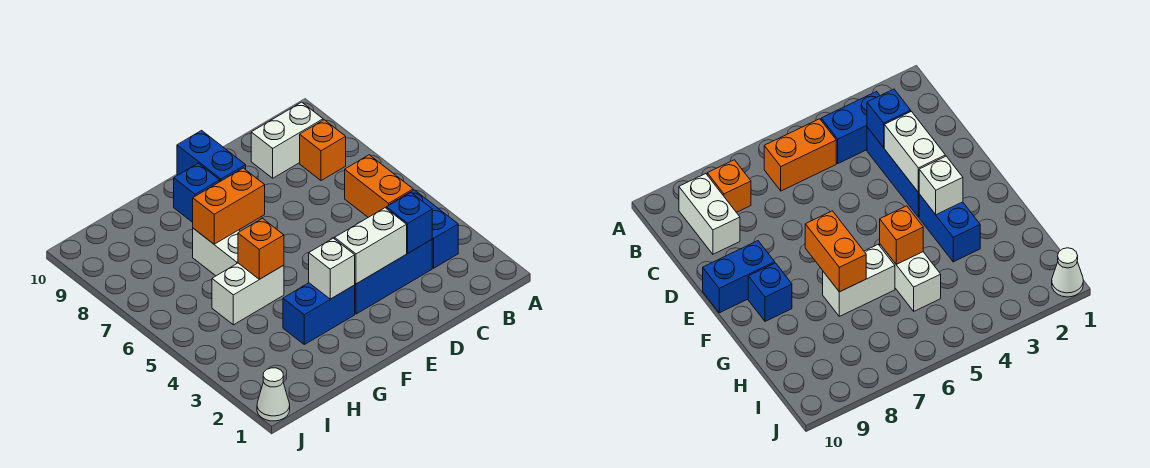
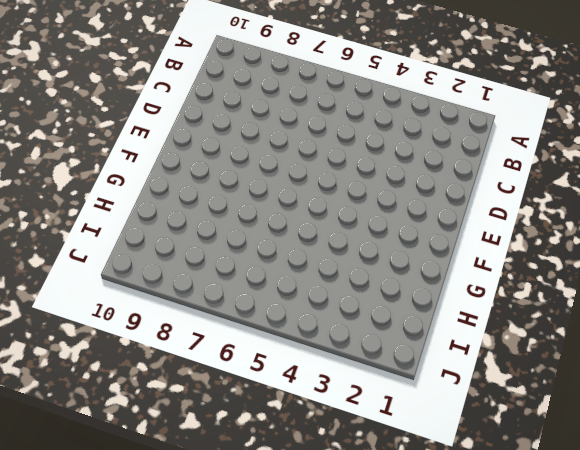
none -> blue 1x2 brick [391,190,458,268]
none -> orange 1x2 brick [345,155,413,217]
none -> orange 1x1 brick [300,120,346,181]

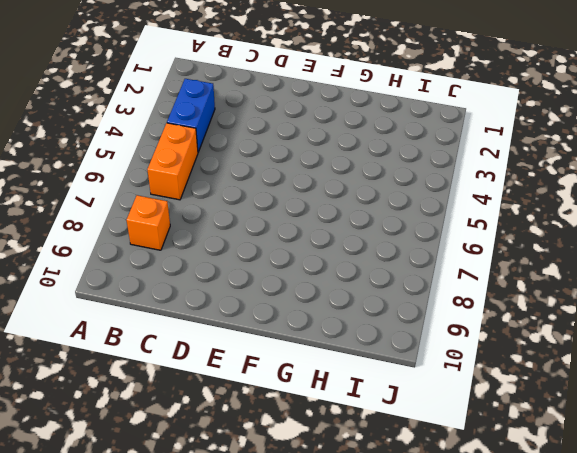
none -> white 1x2 brick [251,102,323,178]
none -> blue 1x3 brick [355,240,432,314]
none -> blue 1x2 brick [177,131,246,181]

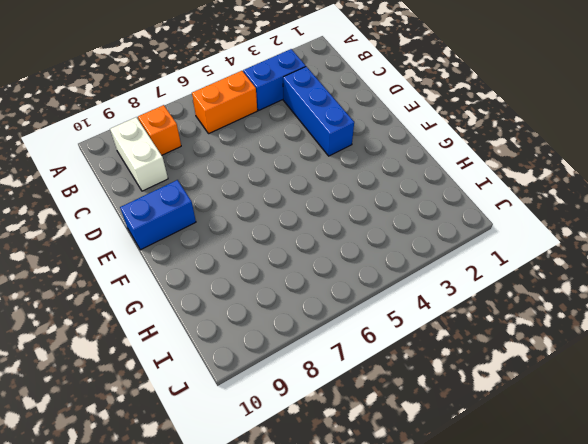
none -> blue 1x2 brick [283,283,355,344]
none -> blue 1x1 brick [174,163,220,222]
none -> white 1x2 brick [212,263,284,325]

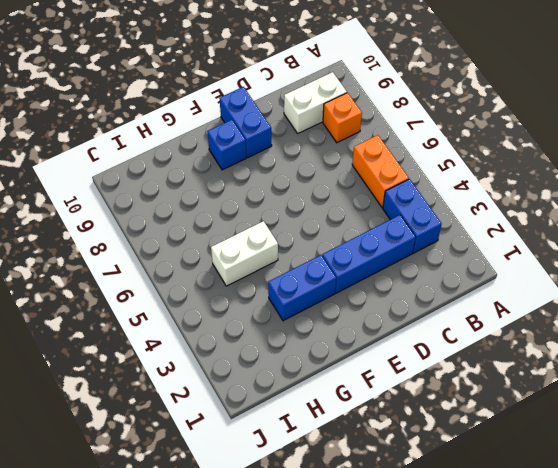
none -> white 1x2 brick [193,228,240,276]
none -> white 1x1 cone [257,368,290,421]
none -> blue 1x1 brick [386,193,432,253]

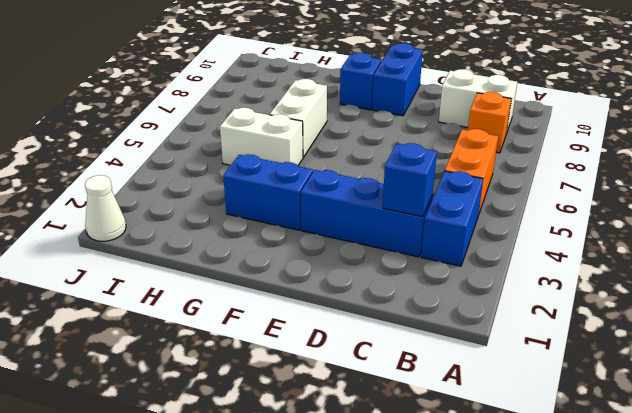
none -> white 1x2 brick [335,208,407,284]
none -> white 1x1 brick [309,238,355,299]
none -> orange 1x2 brick [193,168,265,244]

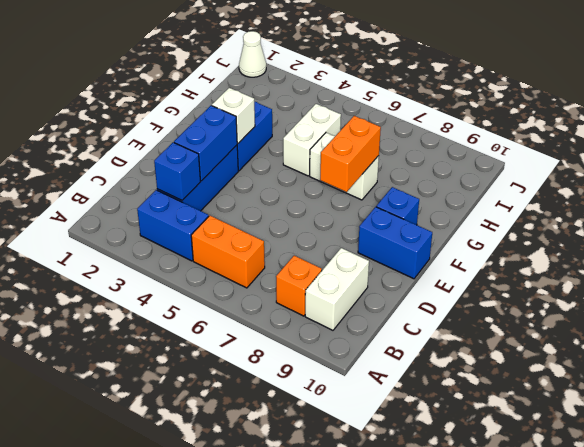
blue 1x2 brick [174,106,237,181] -> white 1x2 brick [335,208,407,284]
none -> orange 1x1 brick [238,218,284,279]

